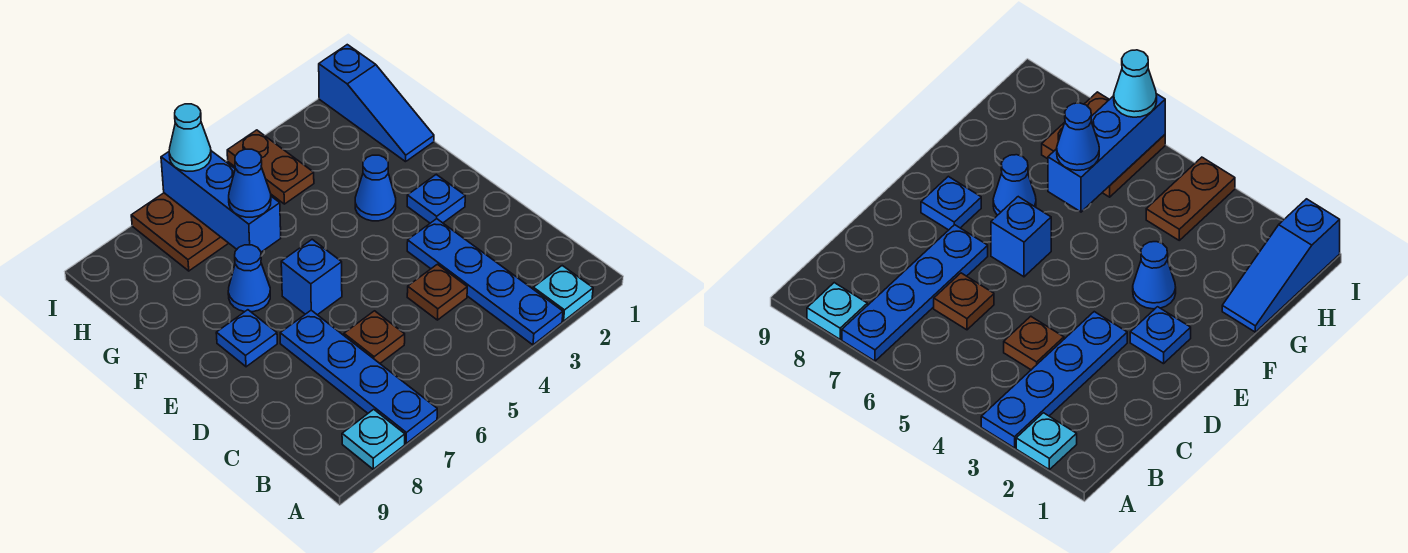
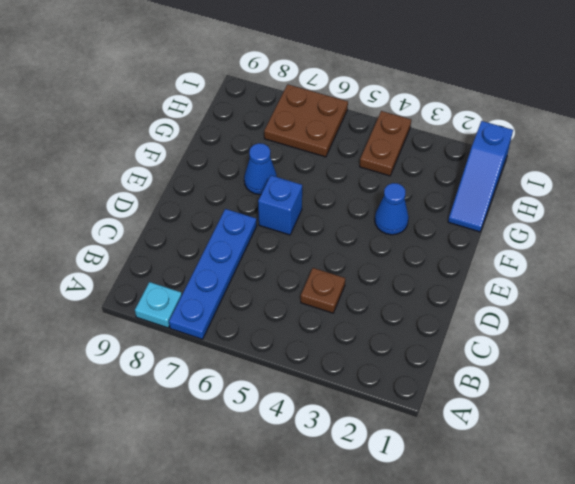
none -> cyan 1x1 plate [533,266,593,321]
none -> blue 1x4 plate [407,219,563,345]
none -> brown 1x1 plate [344,311,405,363]

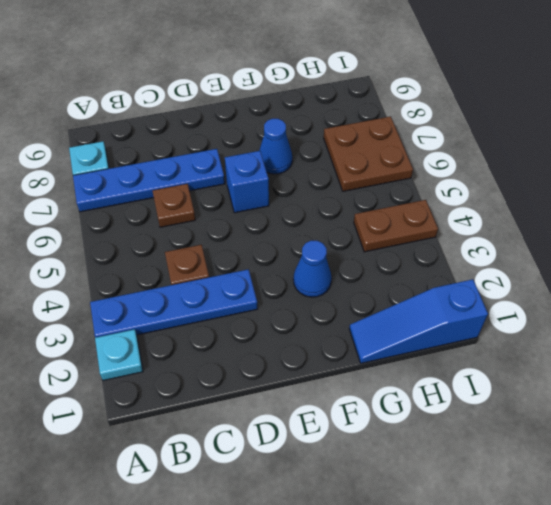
none -> blue 1x1 plate [407,175,465,223]
none -> blue 1x1 plate [216,310,277,367]
none -> blue 1x3 brick [161,151,281,252]

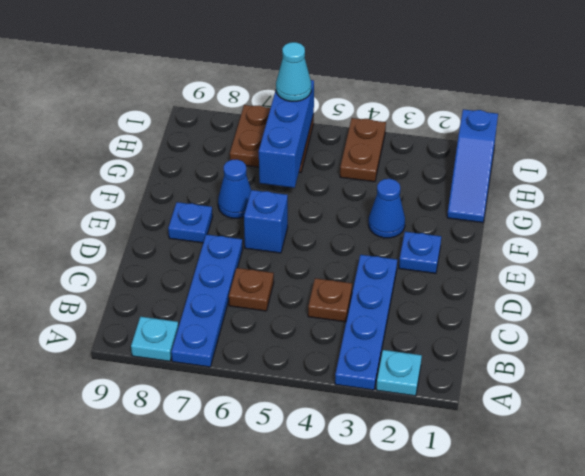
none -> blue 1x1 cone [229,149,271,217]

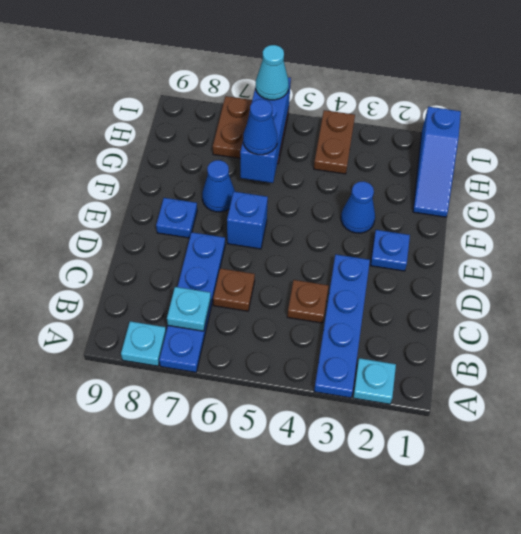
cyan 1x1 plate [167,287,211,331] -> none

